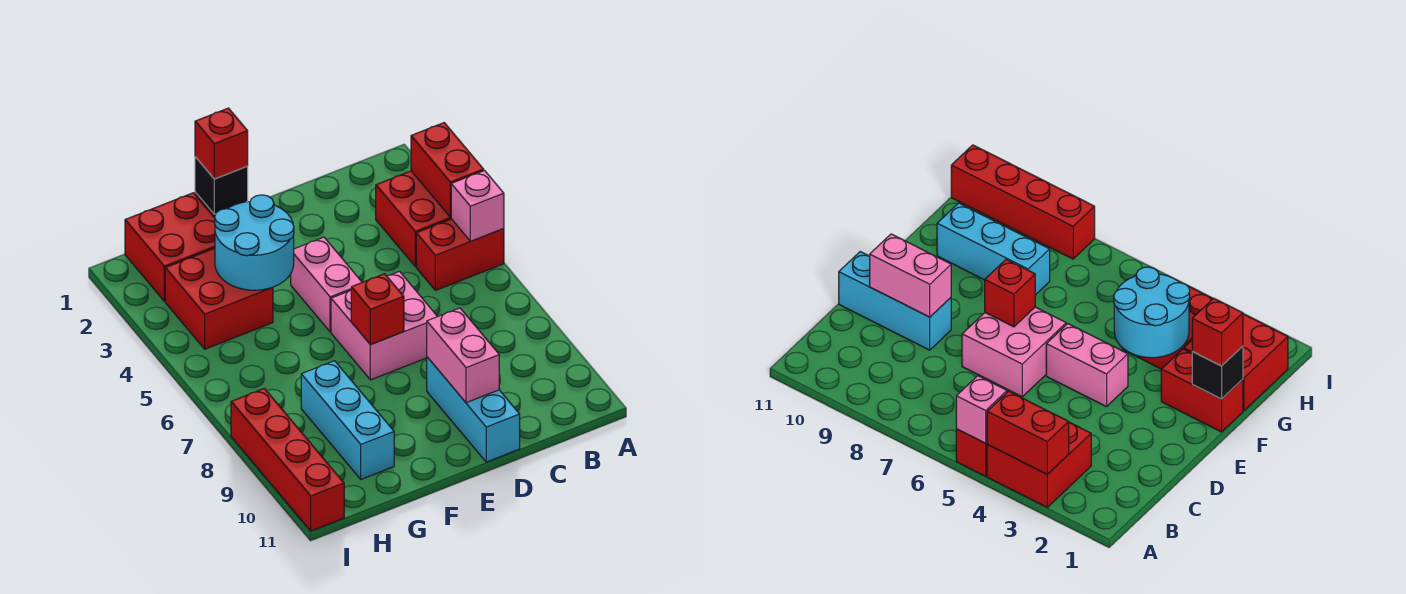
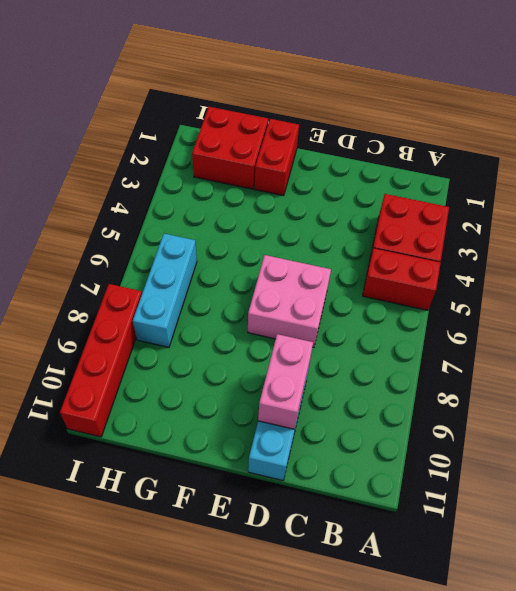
cyan 1x3 brick [133,234,197,347] -> cyan 1x3 brick moved to [301,361,394,479]
none -> pink 1x2 brick [291,237,362,332]
none -> red 2x2 brick [165,248,273,349]
none -> red 1x2 brick [411,123,484,217]

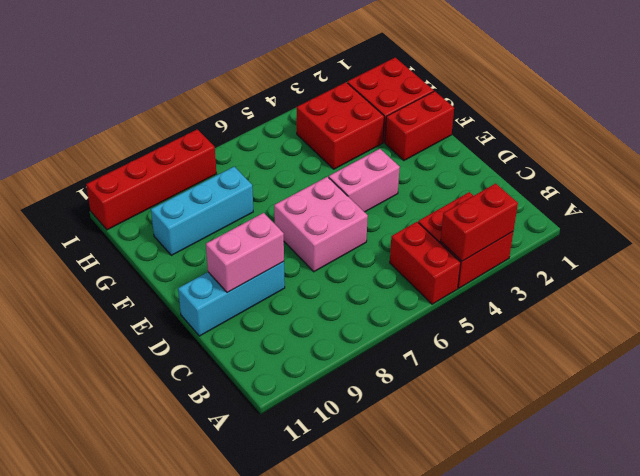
none -> pink 1x1 brick [451,171,504,241]
none -> red 1x1 brick [351,274,404,345]
none -> black 1x1 brick [195,157,248,214]

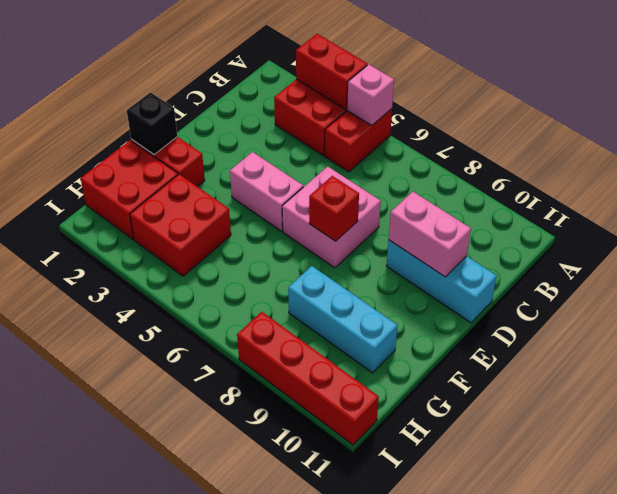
none -> cyan 2x2 round brick [215,195,294,290]
none -> red 1x1 brick [195,108,248,179]

